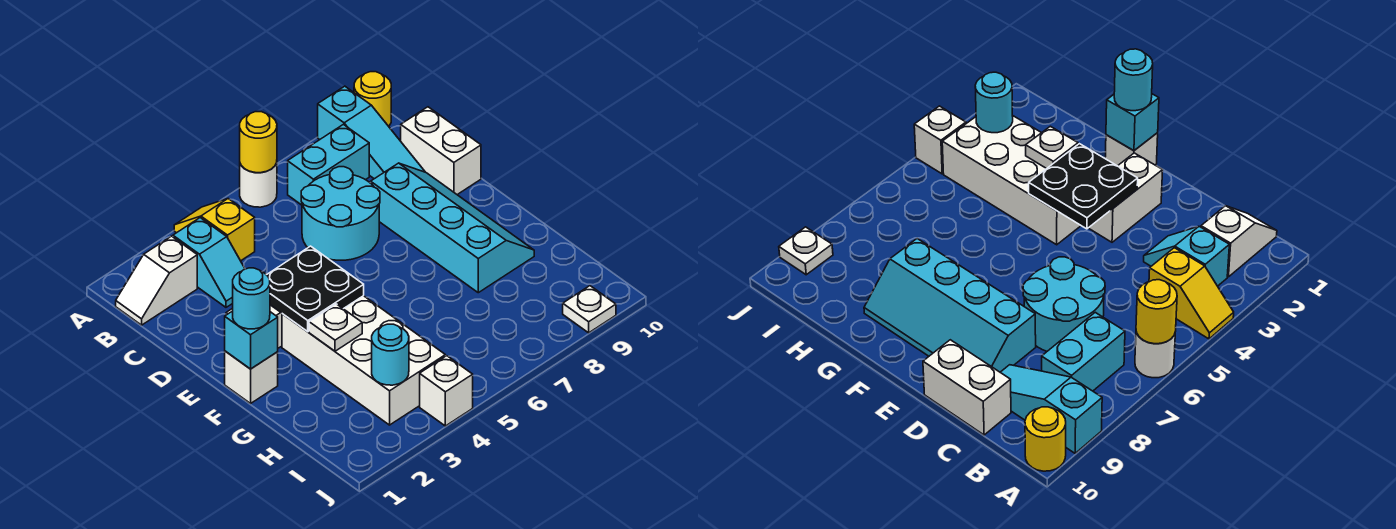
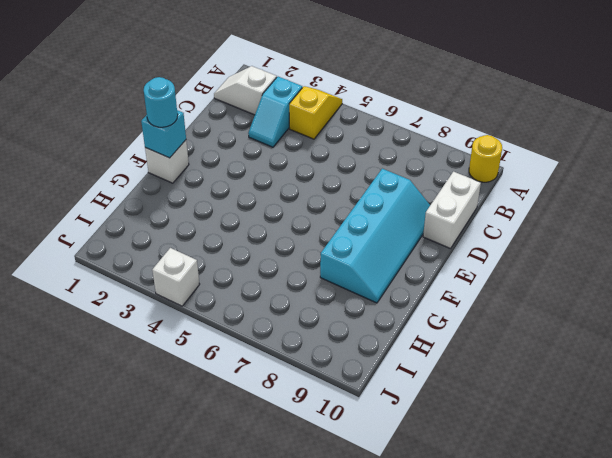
none -> white 1x1 round brick [240,163,277,207]
none -> cyan 1x3 slope [318,86,425,179]
none -> cyan 1x2 brick [288,124,369,205]

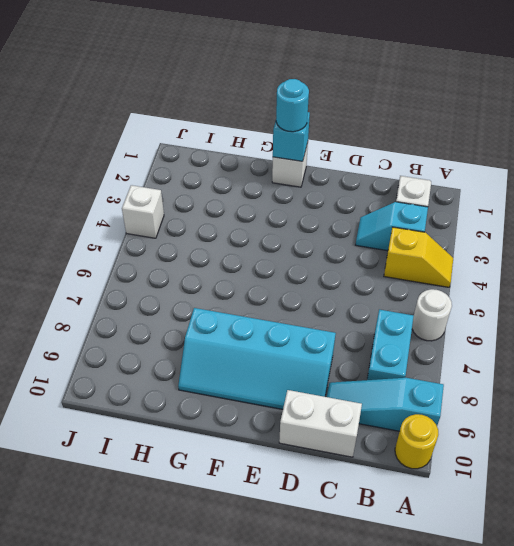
none -> cyan 2x2 round brick [301,167,380,260]
none -> white 1x2 brick [1089,153,1163,242]
none -> white 2x4 brick [282,296,445,425]

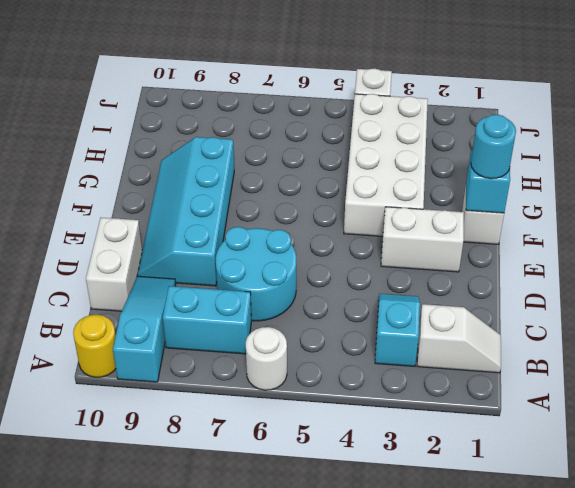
none -> yellow 1x2 slope [174,199,255,261]
none -> white 1x1 plate [563,286,616,333]
none -> yellow 1x1 round brick [240,112,277,173]

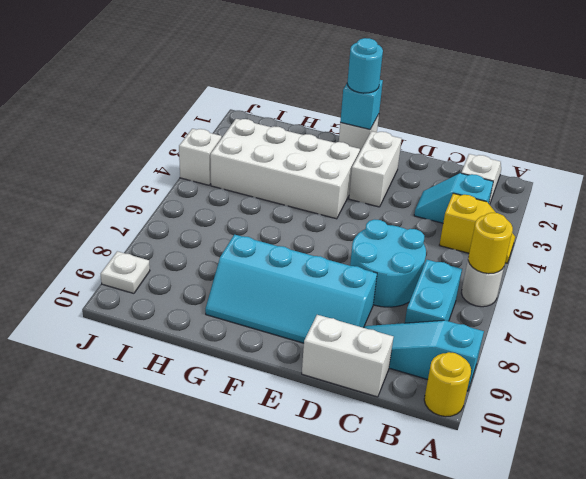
none -> black 2x2 plate [267,246,364,332]
none -> white 1x1 plate [309,304,362,351]
none -> cyan 1x1 round brick [372,324,409,385]

